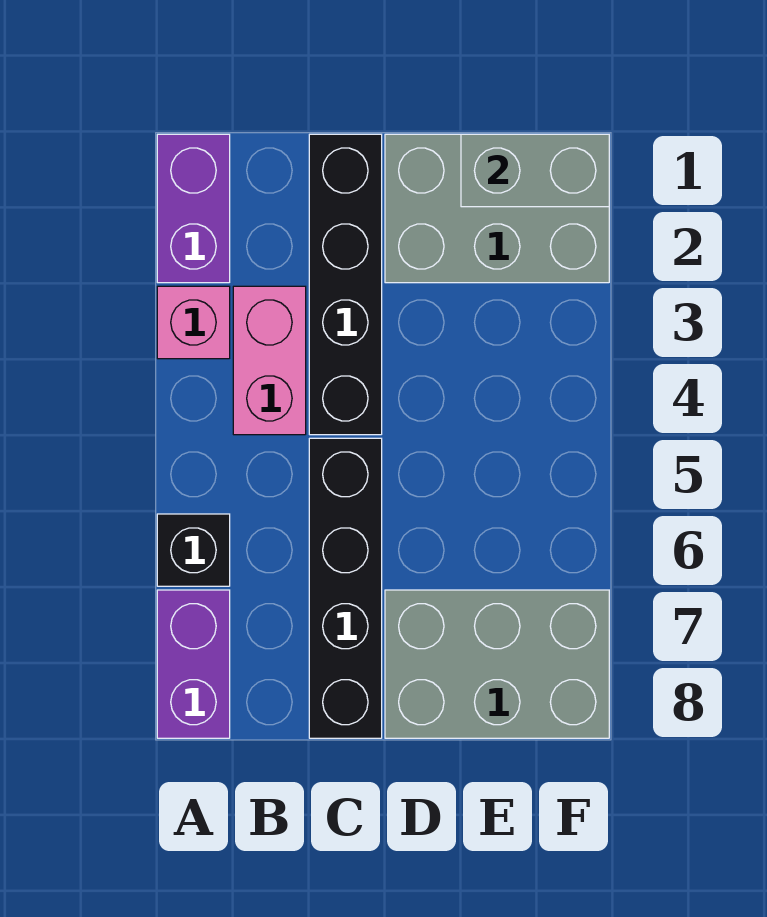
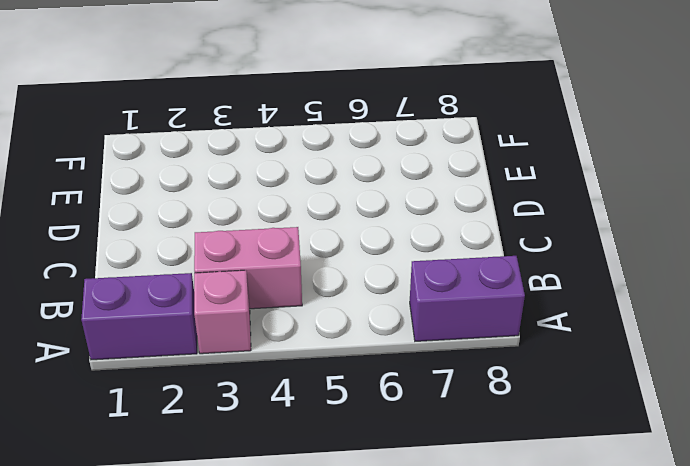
none -> black 1x1 brick [157,514,230,586]
none -> black 1x4 brick [309,134,382,435]

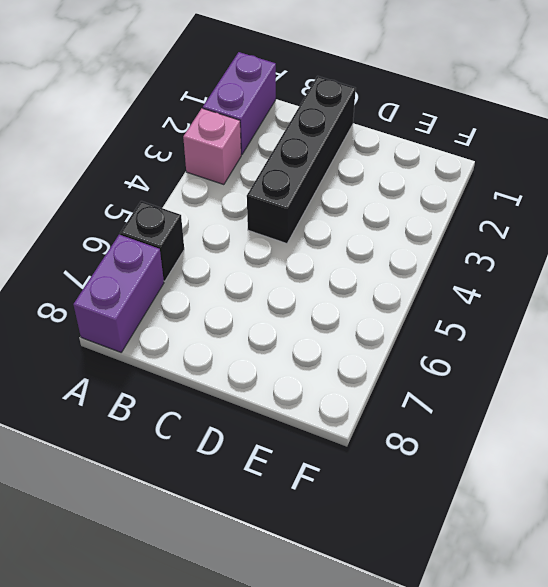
none -> pink 1x2 brick [233,286,306,435]
none -> black 1x4 brick [309,438,382,738]

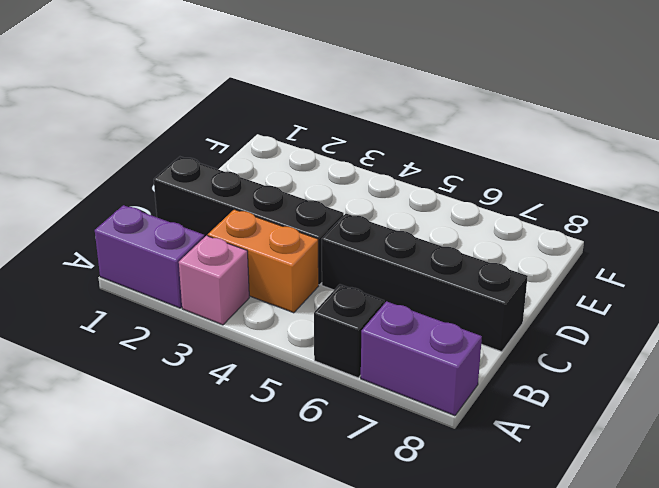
orange 1x2 brick [208,209,319,313] -> pink 1x2 brick [233,286,306,435]
none -> grey 2x3 brick [385,134,609,283]
none -> grey 2x3 brick [385,590,609,738]

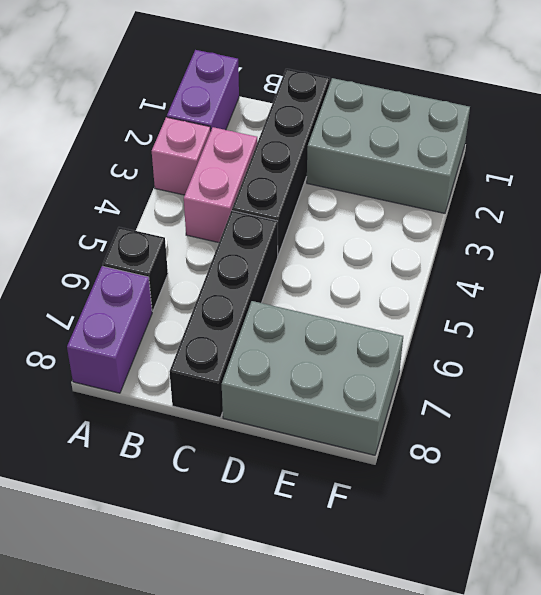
none -> grey 1x2 brick [461,134,609,207]

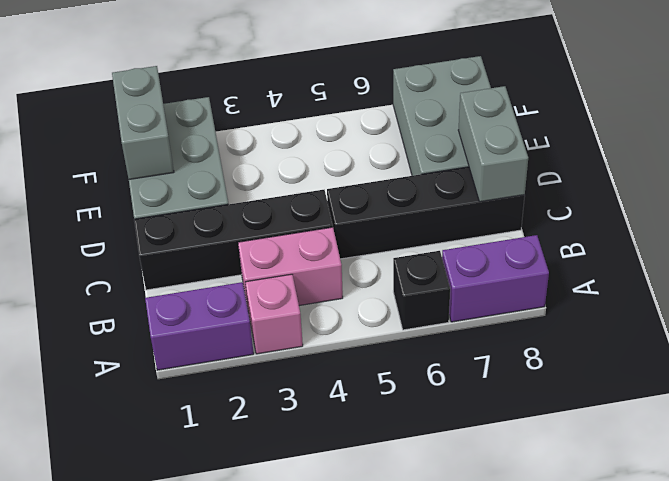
grey 1x2 brick [458,86,528,202] -> none

